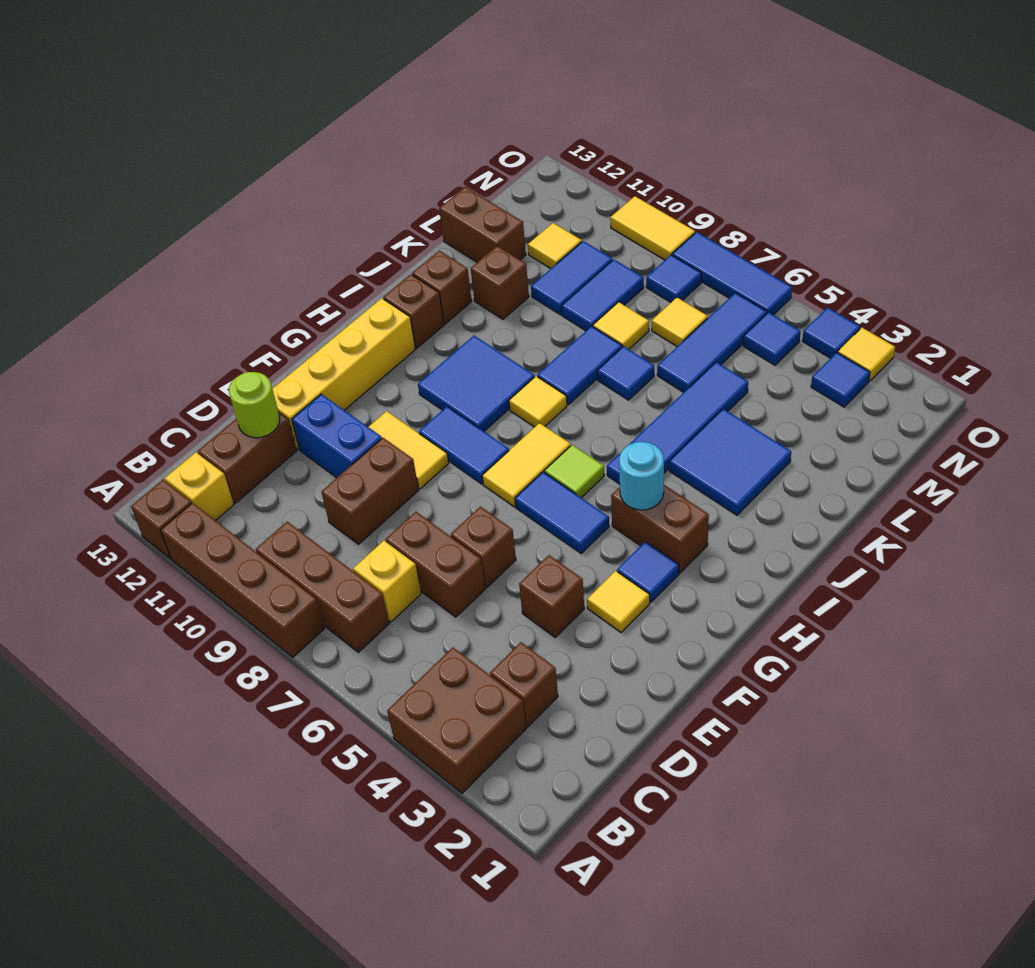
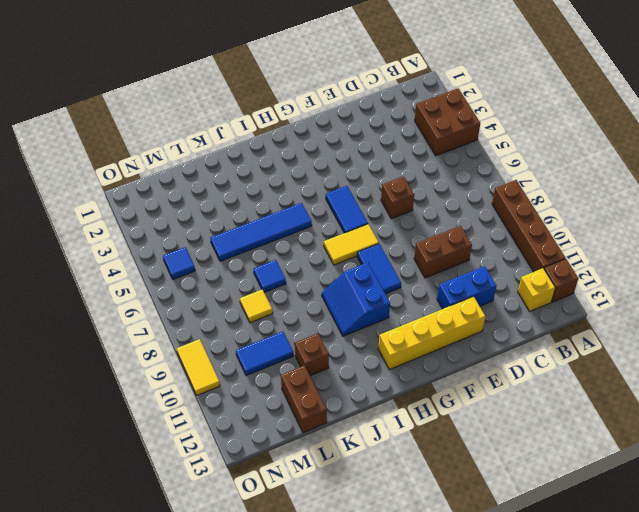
blue 1x2 brick [437,266,496,309] -> blue 1x2 brick turned to [292,394,382,478]
blue 2x2 slope [322,262,390,336] -> blue 2x2 tile [418,336,535,431]
none -> brown 1x3 brick [256,522,389,652]
none -> brown 1x1 brick [490,642,558,727]
none -> yellow 1x1 brick [353,541,421,622]
none -> brown 1x2 brick [198,413,297,503]

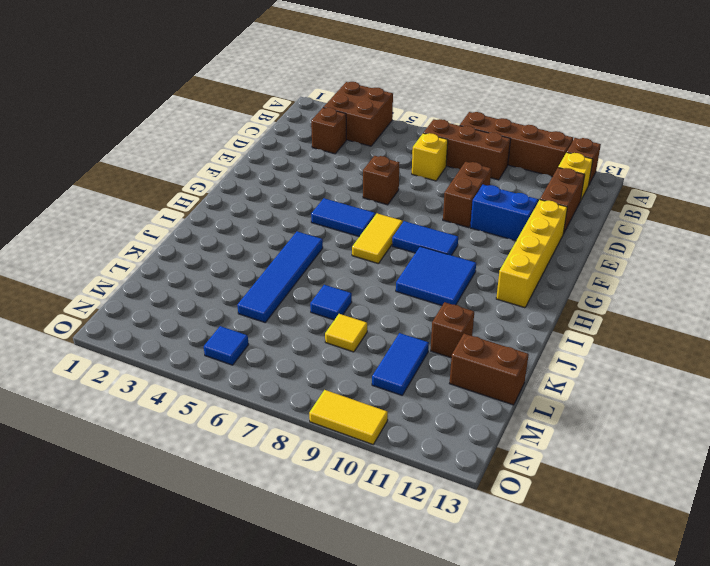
none -> brown 1x2 brick [386,512,485,617]
none -> brown 1x1 brick [519,555,584,637]
none -> yellow 1x1 tile [587,571,650,632]
none -> yellow 1x2 tile [369,411,449,489]

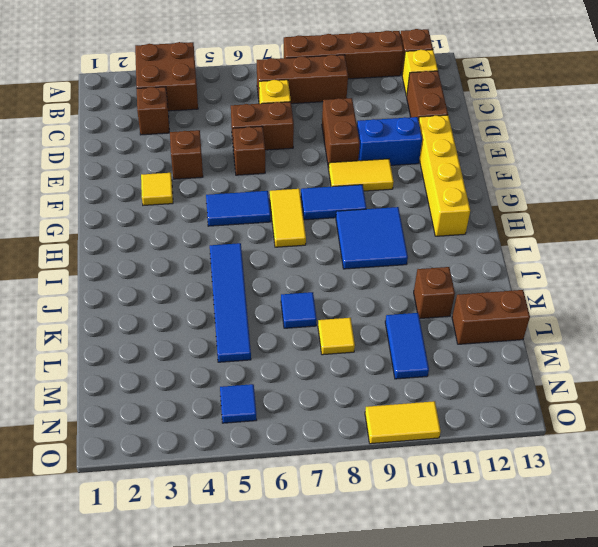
none -> blue 1x1 tile [617,542,679,602]
none -> brown 1x2 brick [611,485,709,573]
none -> lime 1x1 tile [545,445,604,498]
none -> yellow 1x1 tile [509,376,567,427]

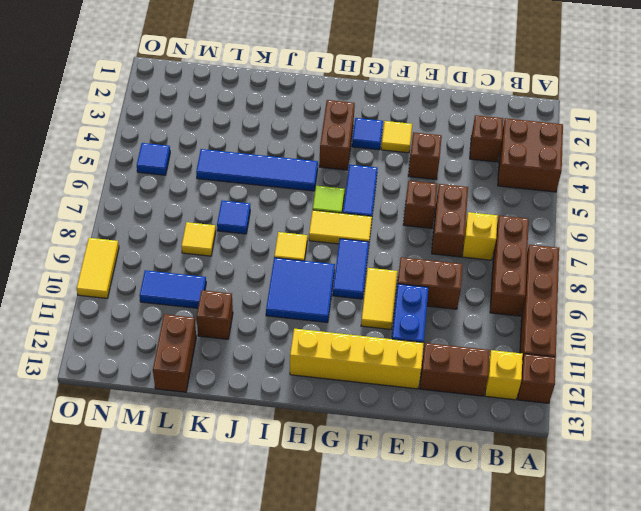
none -> brown 1x1 brick [383,274,444,348]
none -> blue 2x2 tile [669,409,791,515]
none -> blue 1x2 tile [537,326,622,405]
none -> brown 1x1 brick [412,251,472,324]

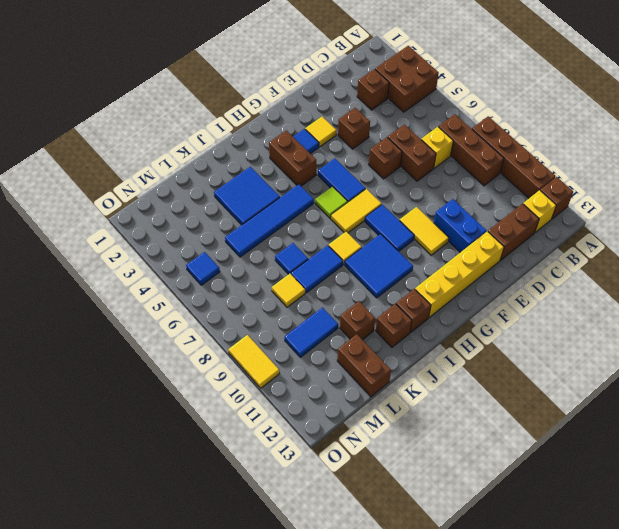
none -> brown 1x2 brick [321,438,419,544]
none -> blue 1x3 tile [657,293,767,392]
none -> blue 1x2 tile [562,259,644,331]
none -> yellow 1x1 tile [652,298,708,347]

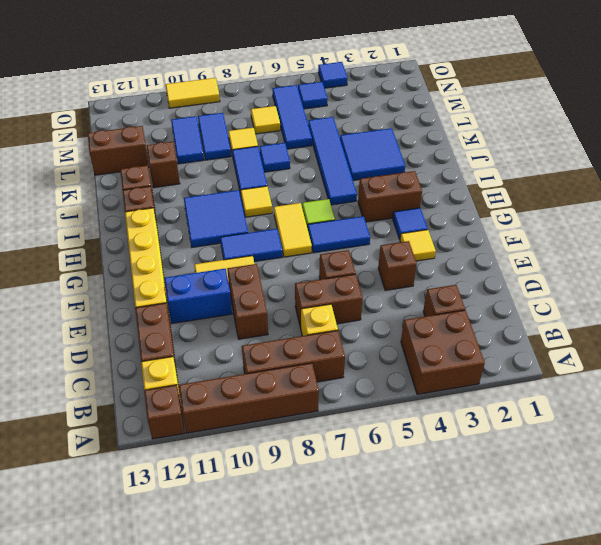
none -> yellow 1x1 tile [528,223,582,269]
none -> blue 1x1 tile [811,352,870,407]
none -> blue 1x1 tile [646,255,701,302]
none -> yellow 1x1 tile [838,328,895,381]

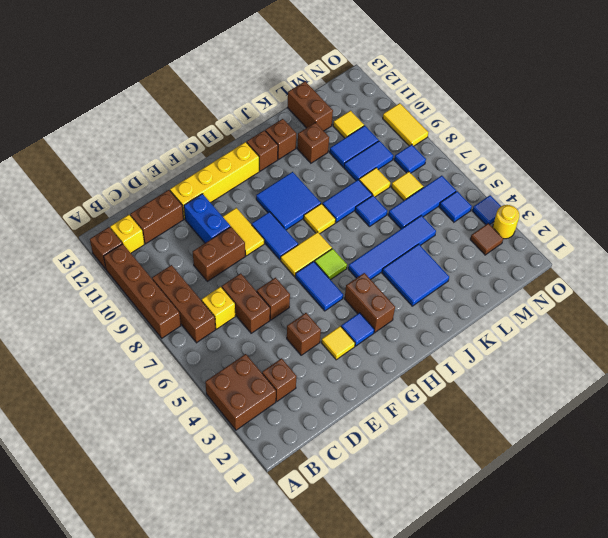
brown 1x1 tile [470,223,503,255] -> blue 1x1 tile [811,352,870,407]
yellow 1x1 round brick [493,205,519,239] -> yellow 1x1 tile [838,328,895,381]
none -> blue 1x3 tile [672,232,792,315]
none -> lime 1x1 round brick [229,372,280,438]
none -> cyan 1x1 round brick [619,442,664,510]

